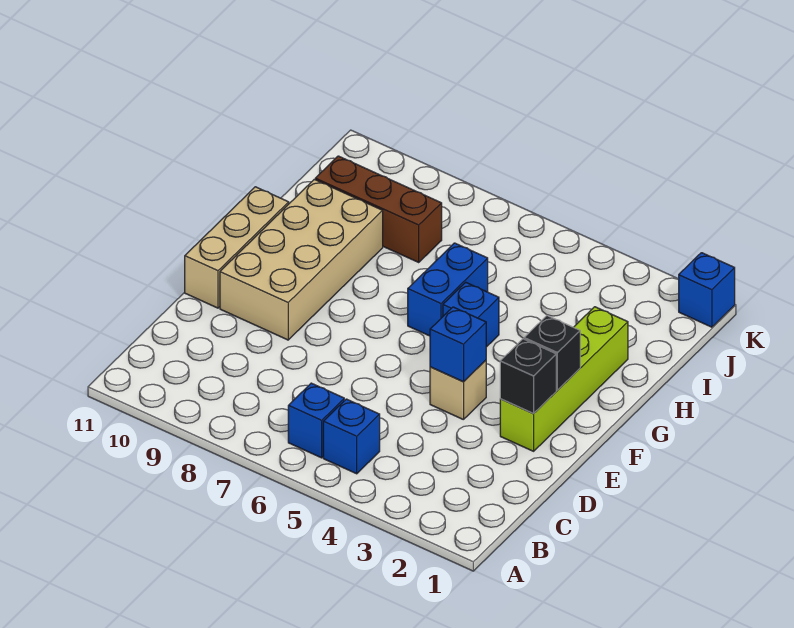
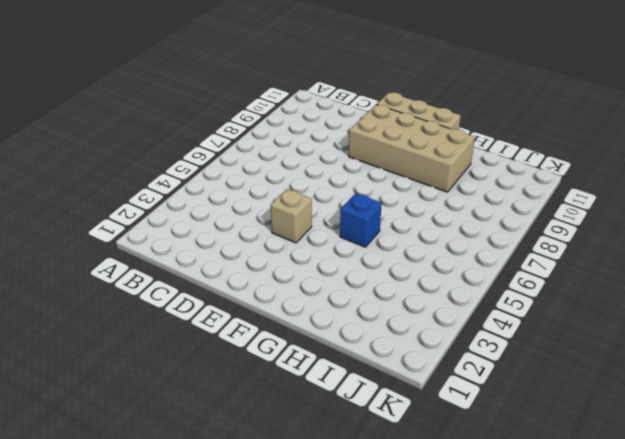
none -> blue 1x1 brick [323,399,380,474]
none -> blue 1x1 brick [288,383,344,458]
none -> lime 1x4 brick [500,307,628,451]

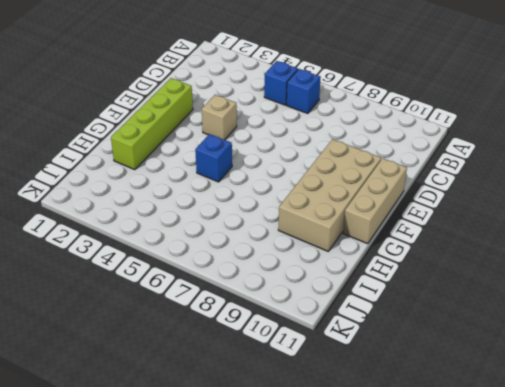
none -> blue 1x2 brick [408,243,488,336]
none -> brown 1x3 brick [315,156,442,262]
none -> blue 1x1 brick [679,253,735,327]

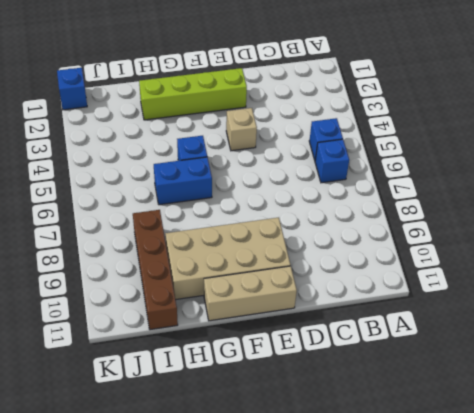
brown 1x4 brick [133,210,178,330] -> brown 1x3 brick [315,156,442,262]
none -> black 1x1 brick [500,339,556,413]
none -> blue 1x1 brick [430,307,486,382]
none -> black 1x1 brick [524,316,580,390]

